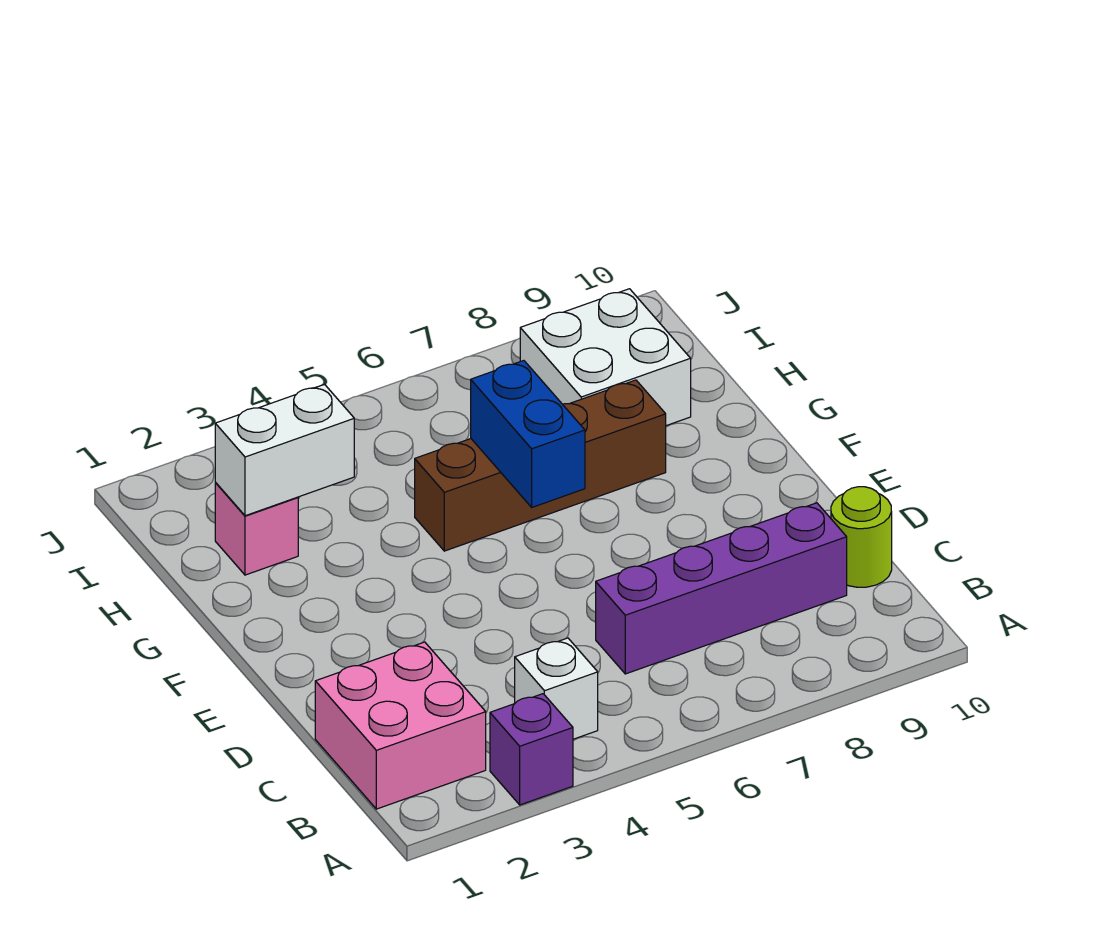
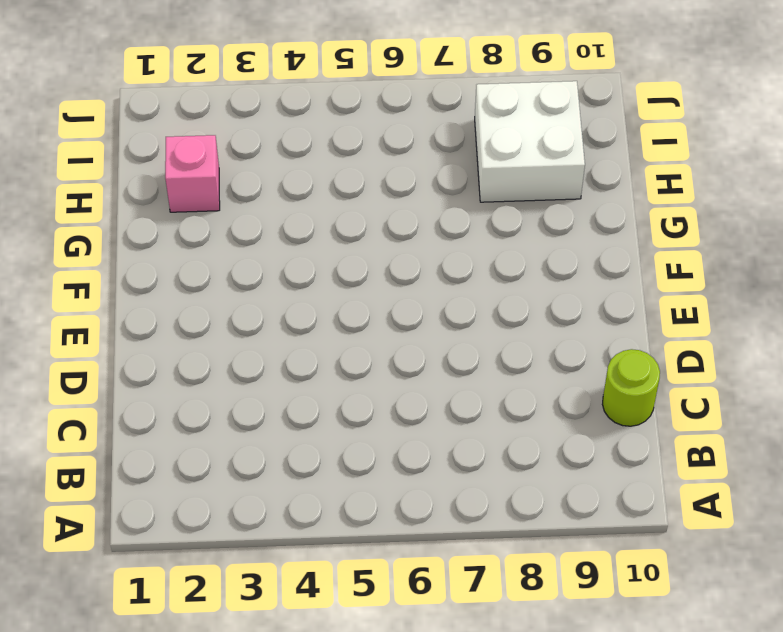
none -> purple 1x1 brick [490,694,573,805]
none -> pink 2x2 brick [315,642,486,809]

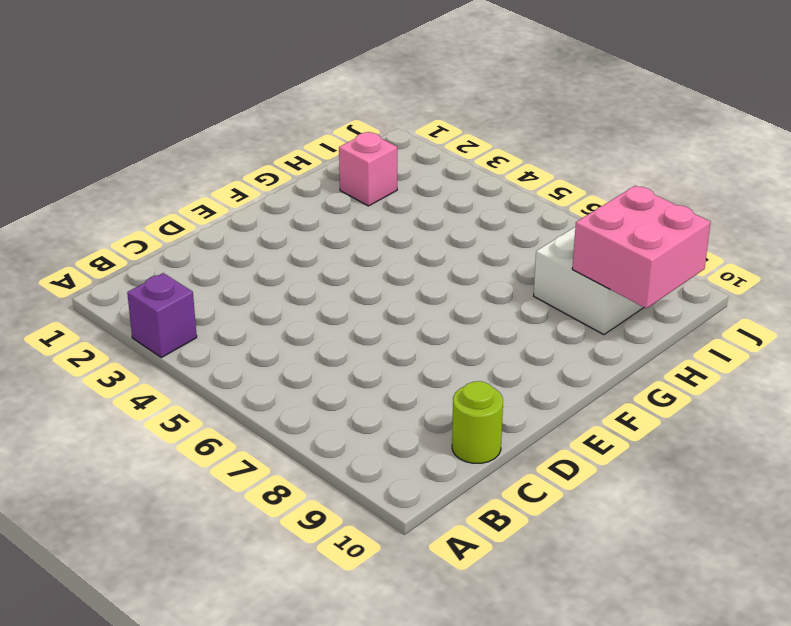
pink 2x2 brick [572,186,710,308] -> pink 2x2 brick moved to [315,642,486,809]
none -> white 1x1 brick [515,638,598,739]
none -> purple 1x4 brick [596,503,847,674]

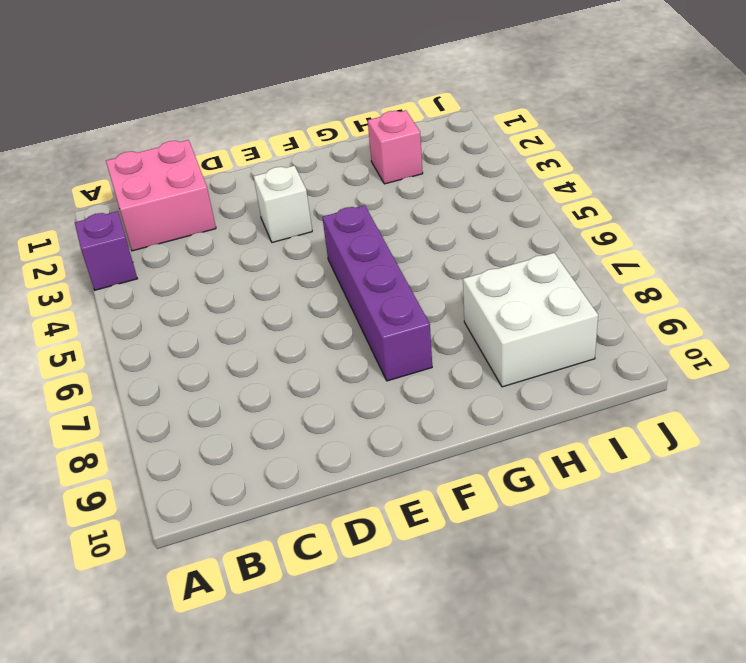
white 1x1 brick [253,166,312,243] -> white 1x1 brick moved to [515,638,598,739]
purple 1x4 brick [322,205,432,381] -> purple 1x4 brick moved to [596,503,847,674]
none -> lime 1x1 round brick [831,487,892,587]
none -> brown 1x4 brick [415,380,666,551]

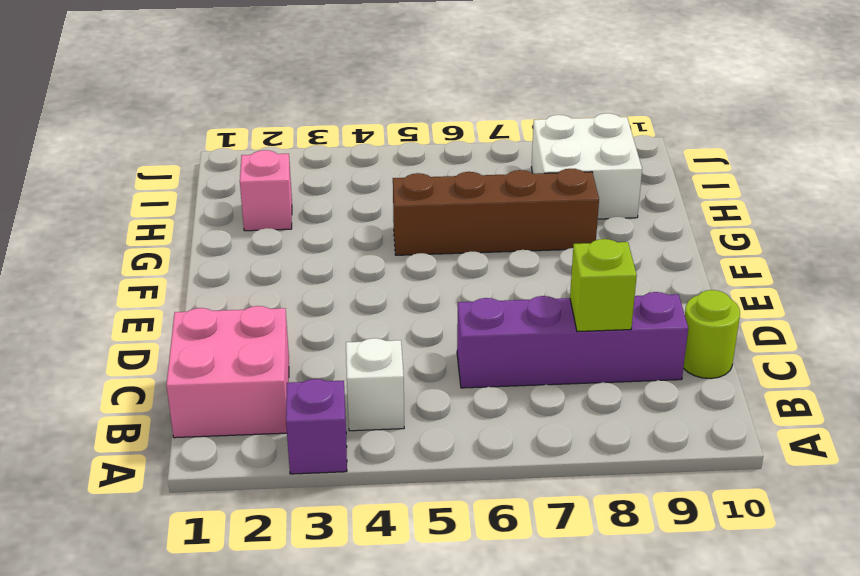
lime 1x1 brick [570,239,637,331] -> none
none -> blue 1x2 brick [471,361,585,507]
none -> white 1x2 brick [215,385,354,516]

